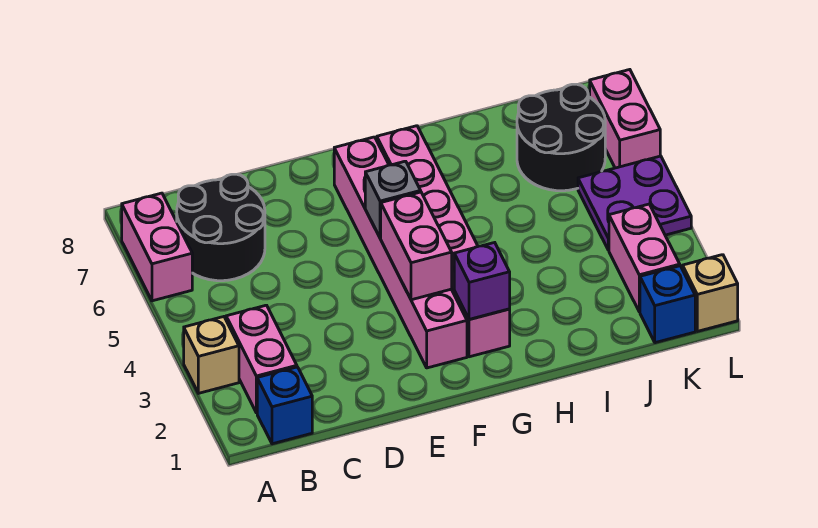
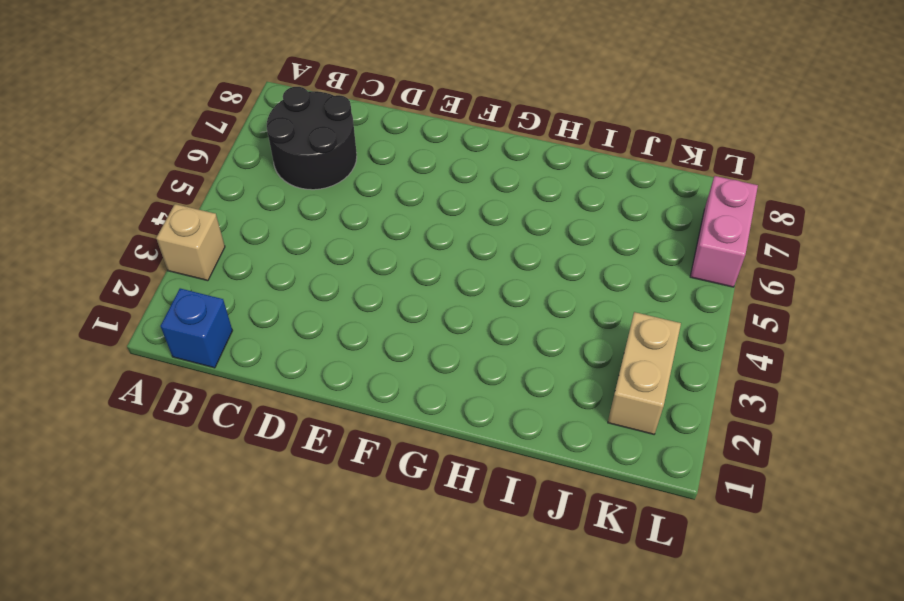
tan 1x2 brick [608,312,681,434] -> pink 1x2 brick [609,204,680,312]
none -> pink 1x2 brick [122,193,192,301]
none -> pink 1x2 brick [226,305,297,413]
none -> pink 1x6 brick [334,137,467,368]

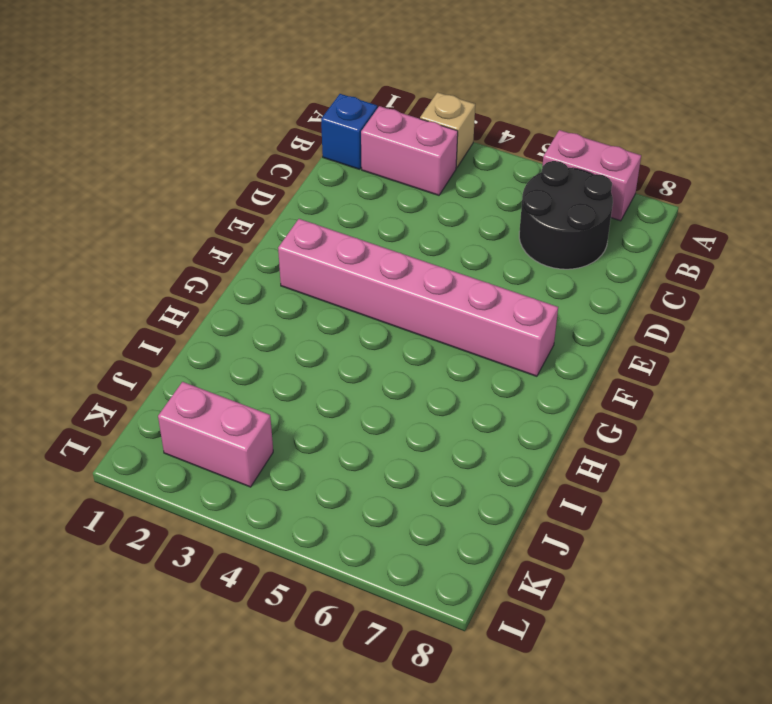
none -> pink 1x6 brick [377,126,510,357]
none -> black 2x2 round brick [517,84,605,191]
none -> blue 1x1 brick [640,266,695,343]

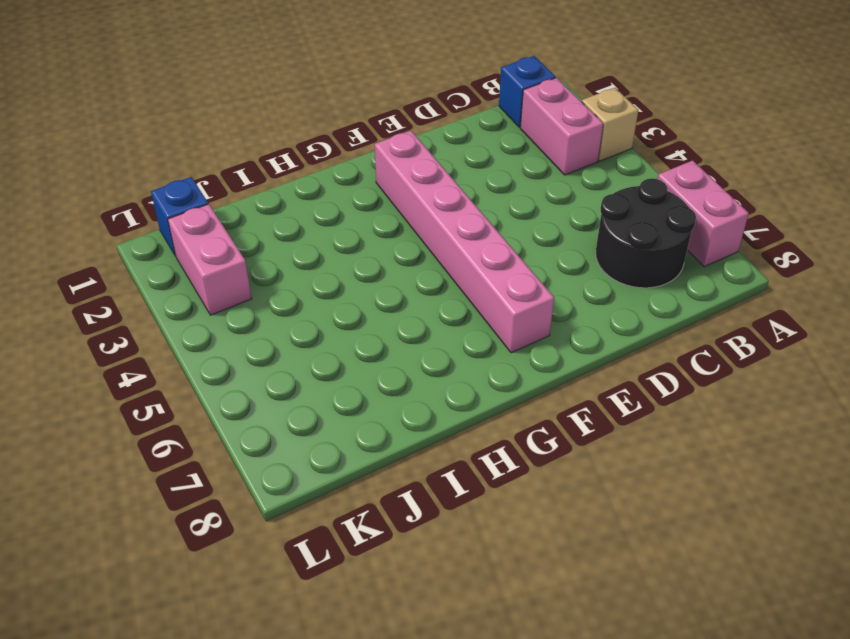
none -> pink 1x6 brick [377,126,510,357]
none -> black 2x2 round brick [517,84,605,191]
none -> purple 2x2 plate [578,156,691,250]

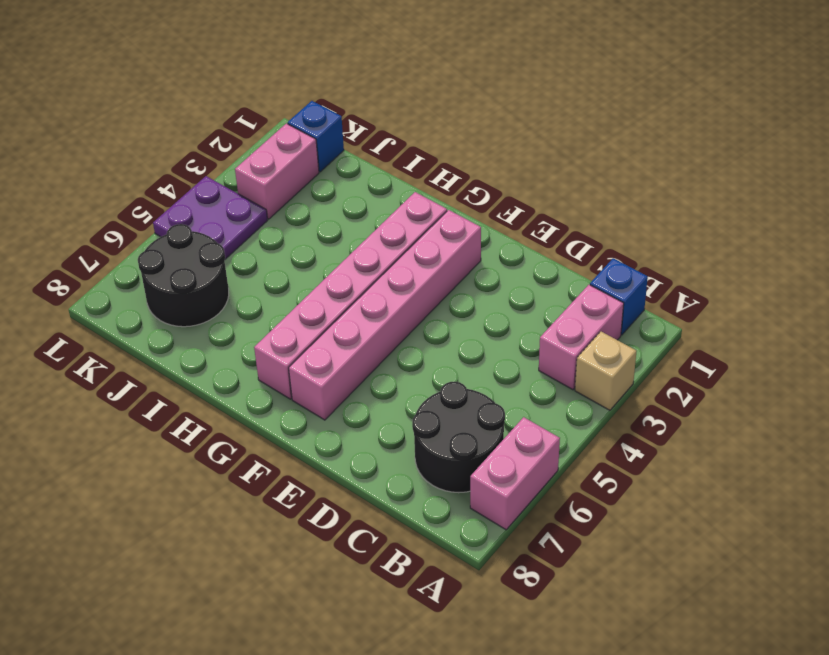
none -> tan 1x1 brick [683,255,738,331]
none -> pink 1x2 brick [590,70,660,168]
none -> pink 1x2 brick [381,192,452,300]

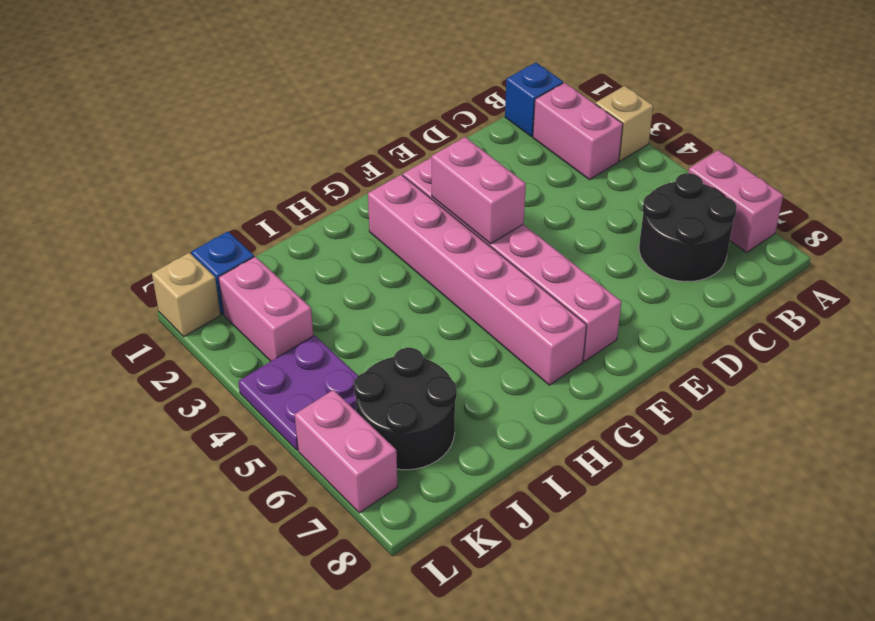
none -> grey 1x1 brick [365,161,421,238]
none -> purple 1x1 brick [454,243,510,319]

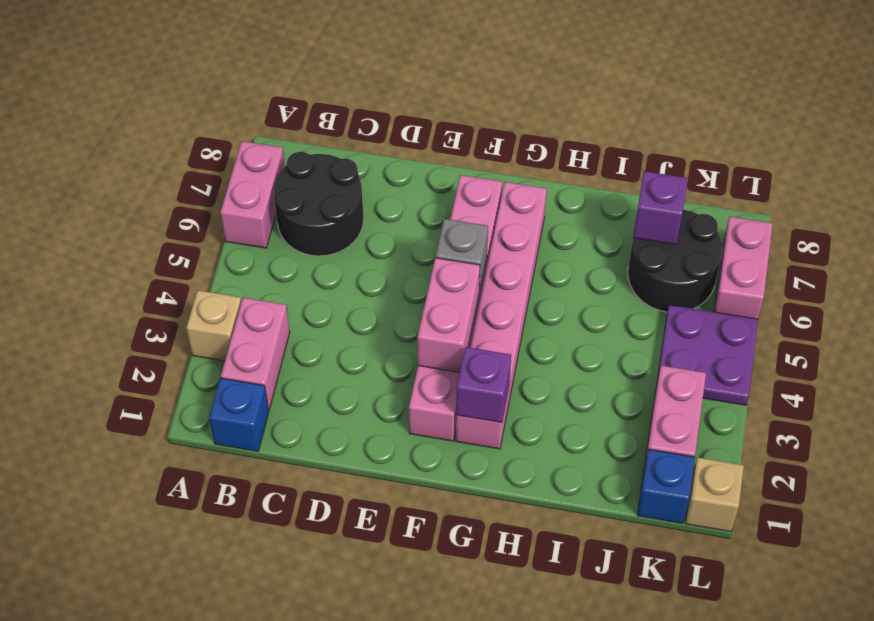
purple 1x1 brick [633,171,688,244] -> none

